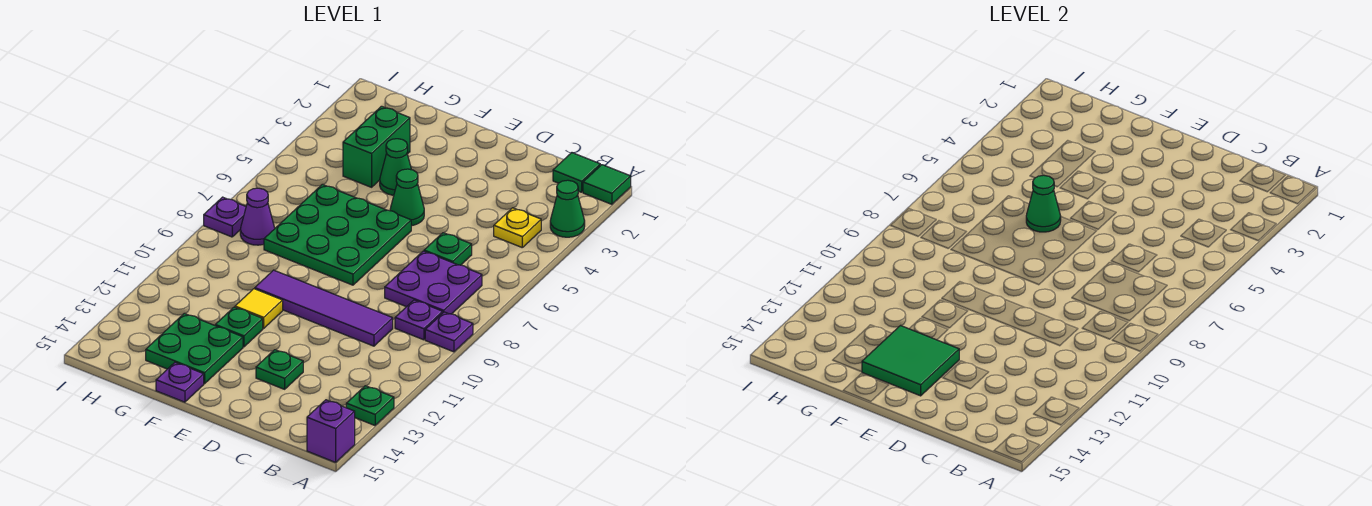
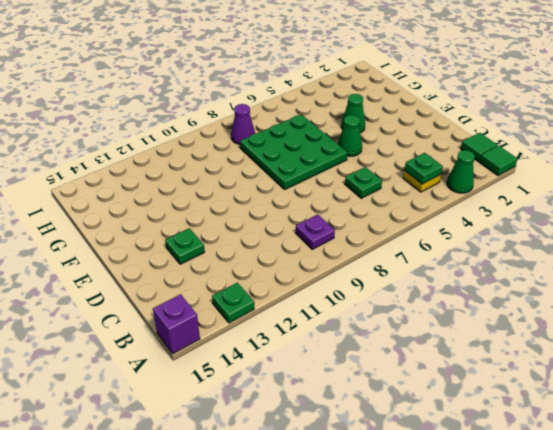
green 1x1 plate [405,153,443,184] -> green 1x1 plate moved to [215,307,263,347]
none -> purple 1x1 plate [425,312,473,352]
none -> purple 2x2 plate [385,251,482,314]
none -> purple 1x4 tile [255,270,393,346]

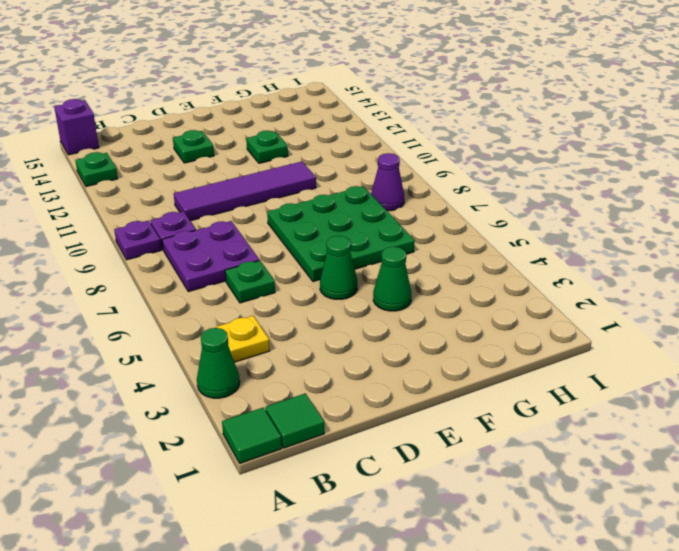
none -> yellow 1x1 tile [235,289,283,328]
none -> green 2x2 plate [146,313,243,384]
none -> purple 1x1 plate [156,363,204,402]

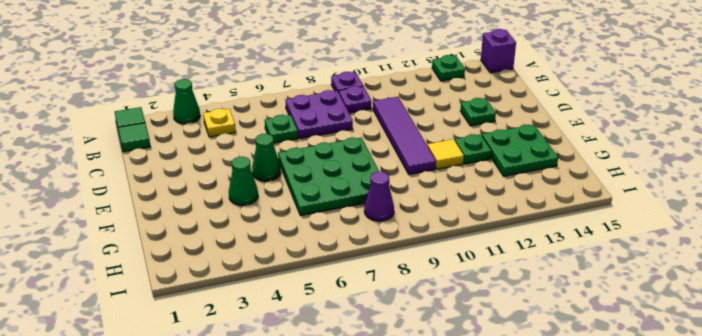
none -> purple 1x1 plate [156,363,204,402]
none -> green 1x2 brick [343,106,410,187]
none -> purple 1x1 plate [204,197,246,237]

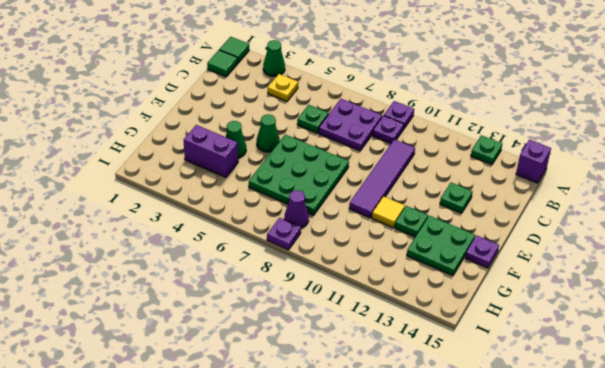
purple 1x2 brick [183,125,238,177] -> green 1x2 brick [343,106,410,187]
none -> green 2x2 tile [862,326,959,396]
none -> green 1x1 cone [1026,175,1061,232]

